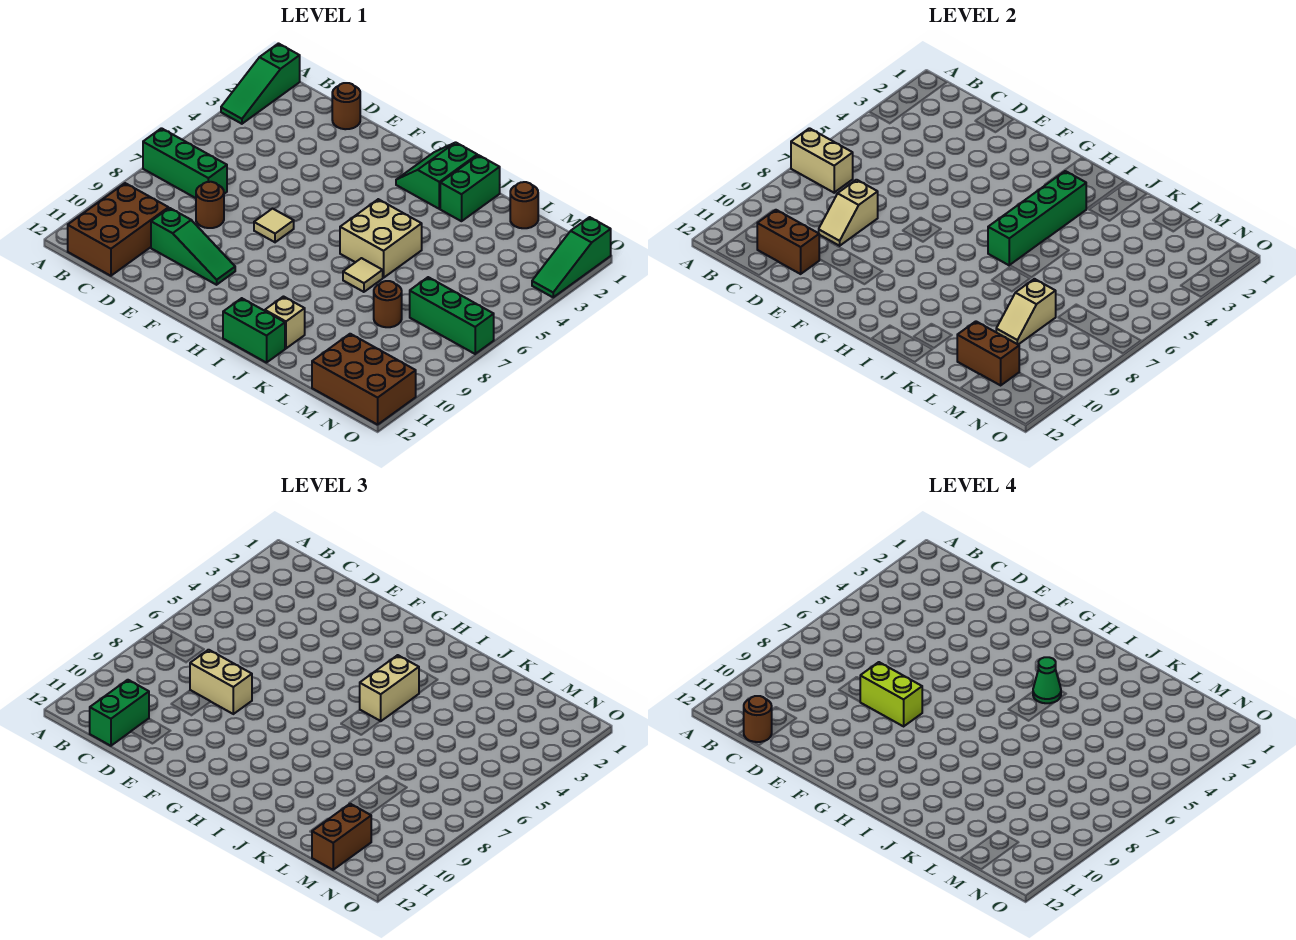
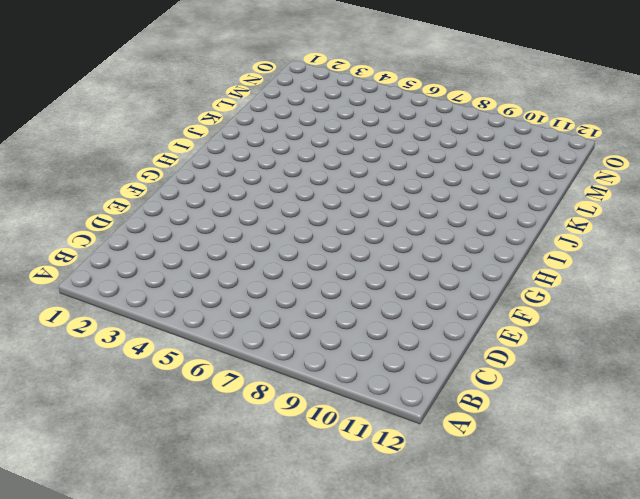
none -> green 1x3 slope [221,44,300,124]
none -> green 1x3 brick [143,128,227,198]
none -> brown 2x3 brick [68,183,169,276]
none -> brown 1x1 round brick [332,83,360,129]

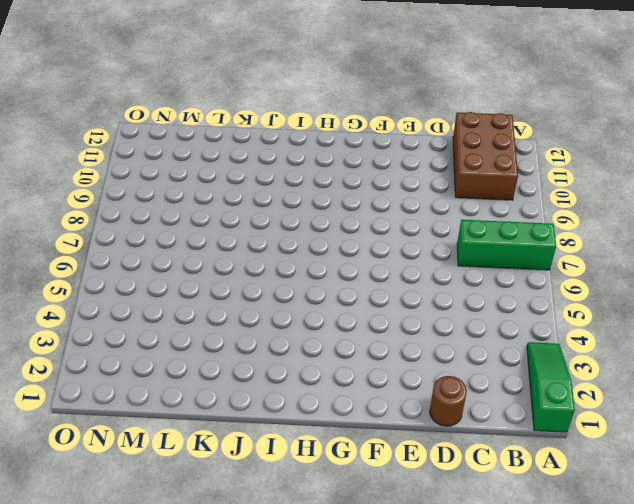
none -> brown 1x1 round brick [196,182,224,228]
none -> green 1x3 slope [151,208,235,285]
none -> tan 1x1 tile [254,209,294,242]
none -> green 2x2 slope [396,142,477,209]

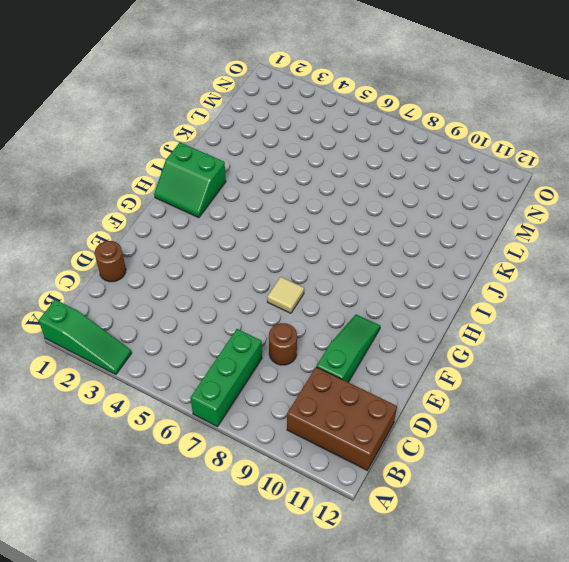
none -> tan 2x2 brick [340,199,422,278]
none -> green 1x2 brick [223,298,285,363]
none -> green 1x2 brick [440,155,500,221]
none -> tan 1x1 tile [343,258,383,292]

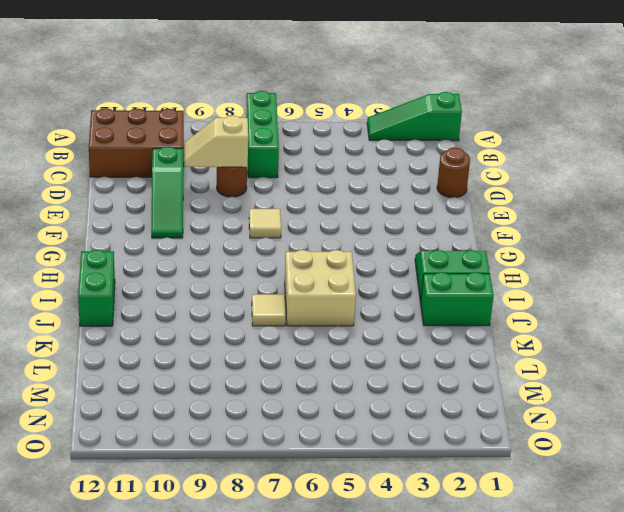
none -> tan 1x1 brick [265,297,305,348]
none -> brown 1x1 round brick [510,182,538,228]
none -> brown 1x1 round brick [374,281,402,327]
none -> green 1x3 brick [410,277,494,354]

